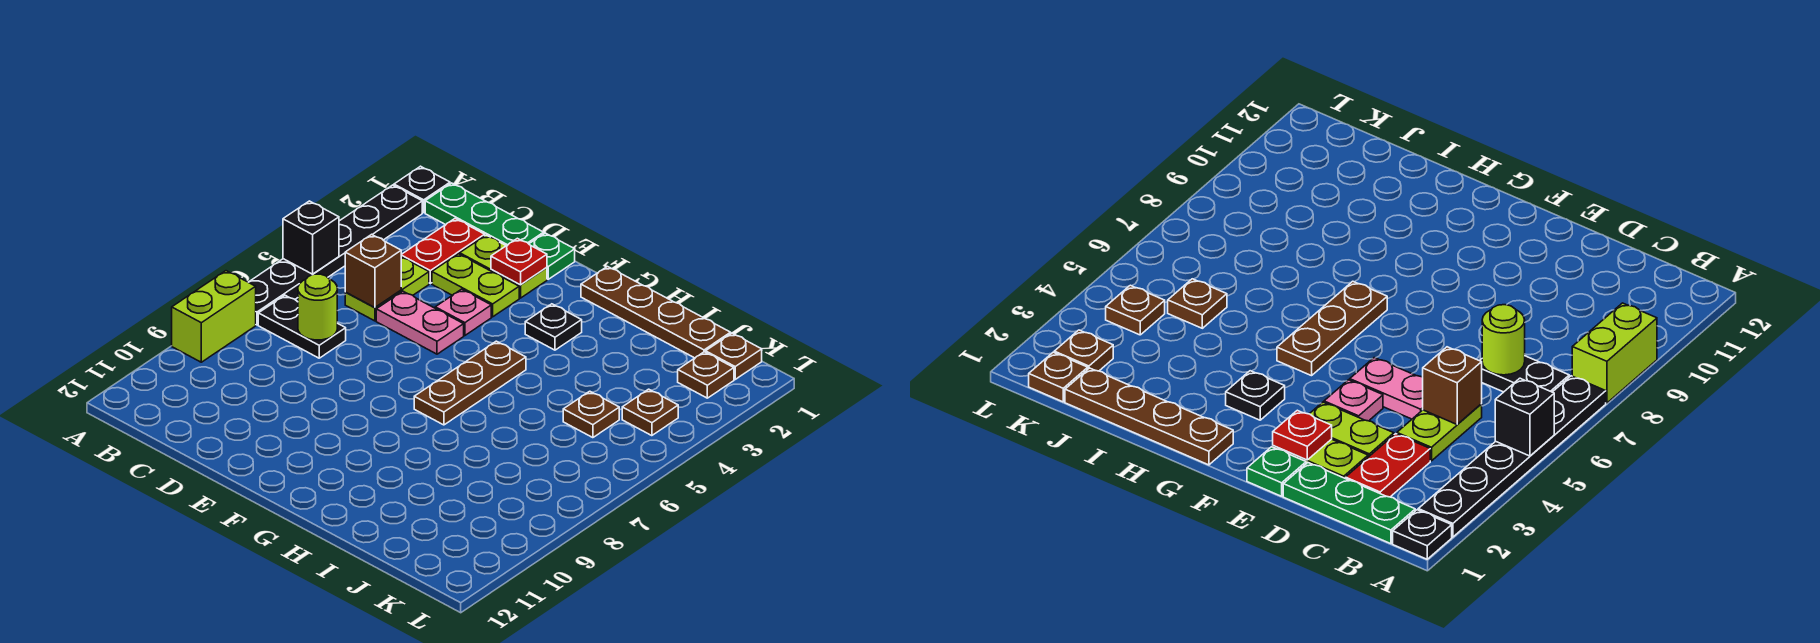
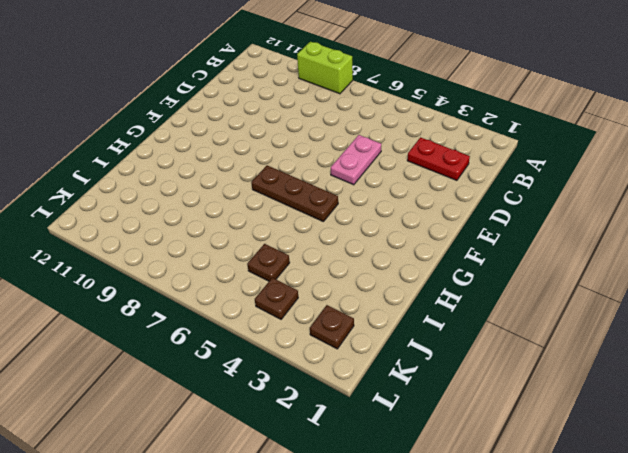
none -> black 1x1 plate [394,166,450,213]
none -> black 1x6 plate [249,185,422,325]
none -> green 1x3 plate [425,183,544,246]

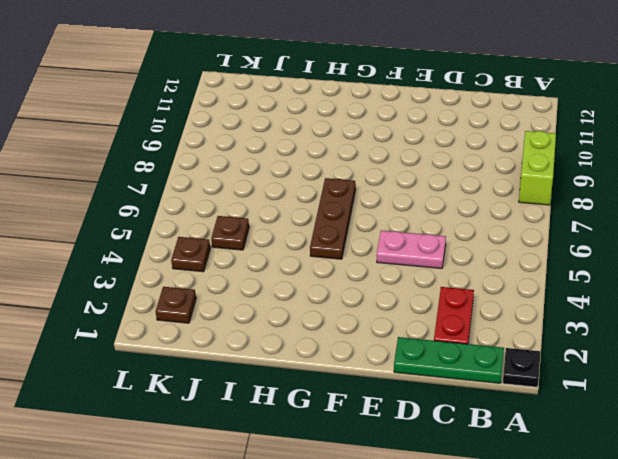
none -> black 1x6 plate [249,185,422,325]
none -> black 1x2 plate [258,295,346,358]
none -> lime 1x2 plate [345,257,429,321]

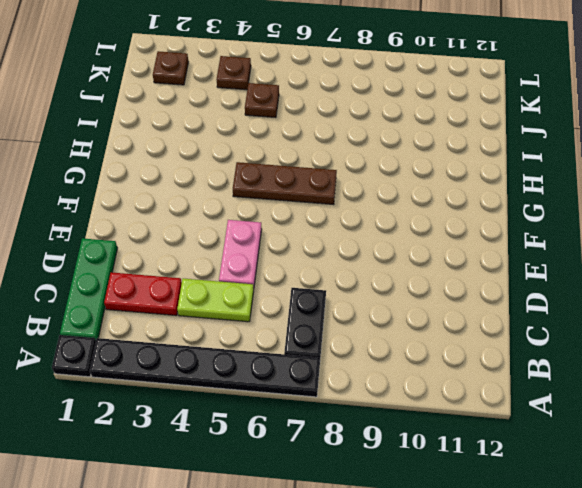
none -> lime 1x2 brick [172,271,256,362]
none -> lime 1x2 plate [460,235,547,298]
none -> lime 1x2 plate [432,254,519,317]

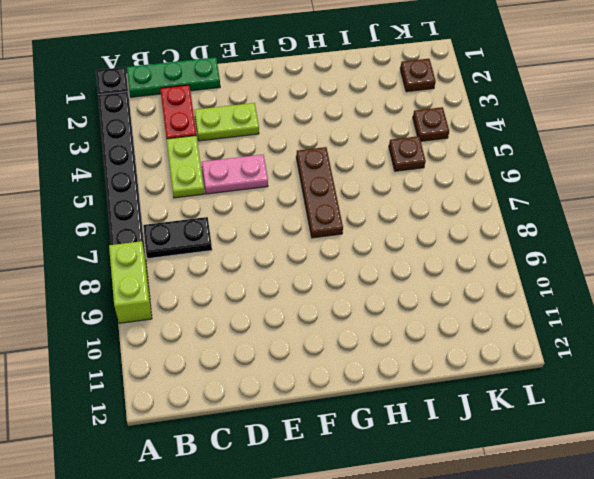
none -> lime 1x2 plate [460,235,547,298]
none -> green 1x1 plate [529,233,575,279]
none -> pink 1x1 plate [435,289,491,335]

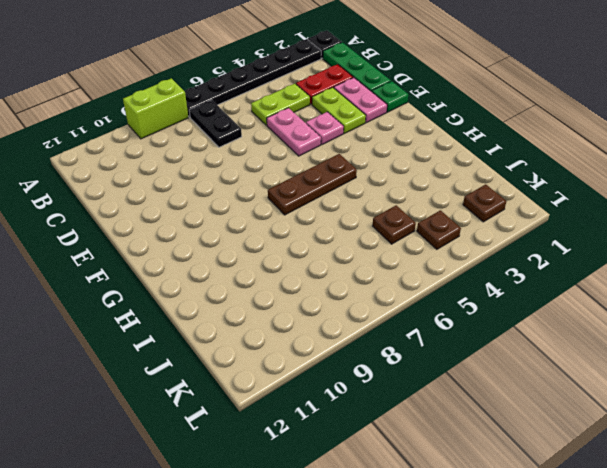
pink 1x2 plate [334,77,387,123] -> lime 1x2 plate [460,235,547,298]
none -> brown 1x4 plate [581,267,731,358]
none -> black 1x1 plate [525,304,582,350]
none -> brown 1x1 plate [706,333,762,379]

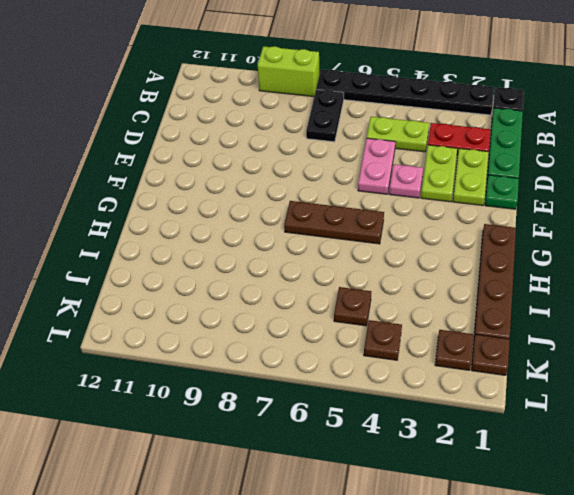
none -> black 1x1 plate [525,304,582,350]
none -> black 1x1 brick [283,201,339,274]
none -> brown 1x1 brick [345,234,401,308]

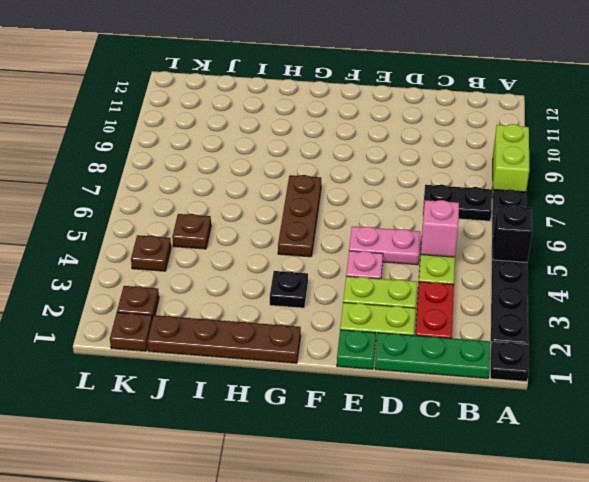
pink 1x1 brick [421,200,459,257] -> brown 1x1 brick [345,234,401,308]
none -> lime 1x1 round brick [298,274,337,340]
none -> red 1x1 plate [491,238,547,285]

